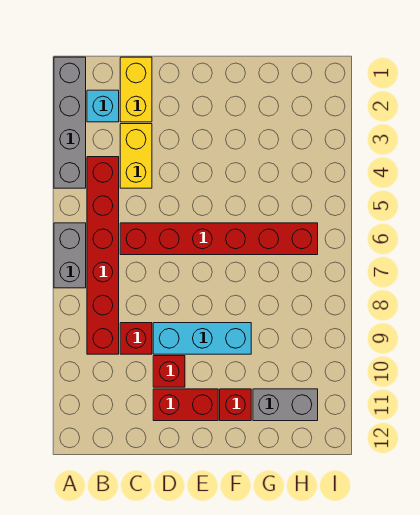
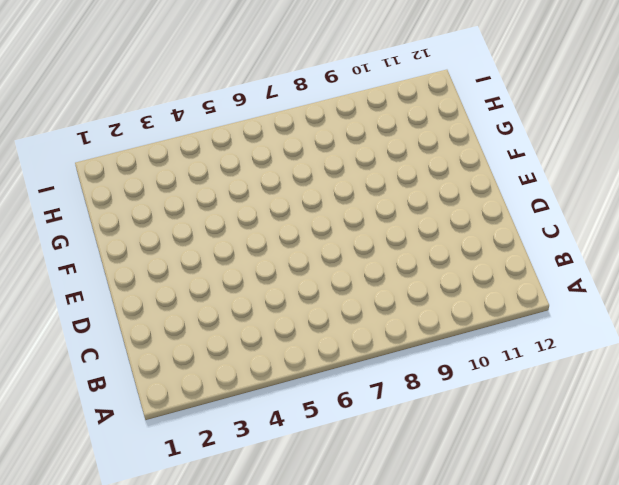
none -> grey 1x4 brick [54,57,86,188]
none -> grey 1x2 brick [54,223,86,288]
none -> cyan 1x1 brick [87,90,119,122]

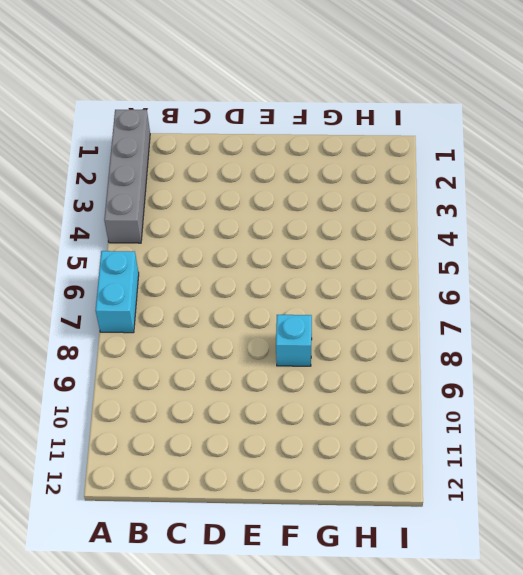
cyan 1x2 brick [96,251,139,333] -> grey 1x2 brick [54,223,86,288]
cyan 1x1 brick [276,315,312,366] -> cyan 1x1 brick moved to [87,90,119,122]
none -> red 1x6 brick [87,157,119,354]
none -> yellow 1x2 brick [120,57,152,122]
none -> yellow 1x2 brick [120,124,152,188]

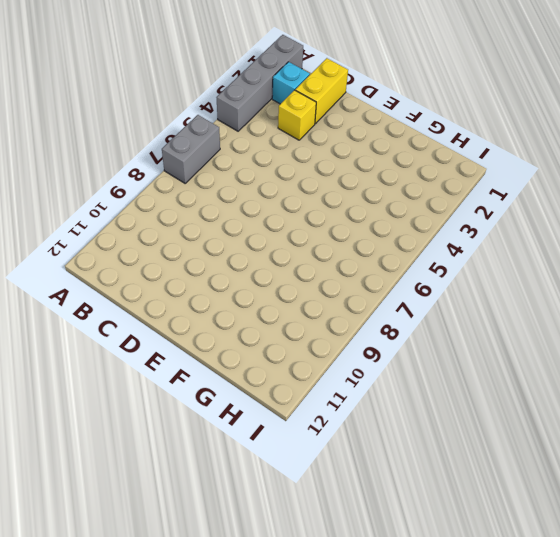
yellow 1x1 brick [278,90,316,140] -> yellow 1x2 brick [120,124,152,188]
none -> red 1x6 brick [87,157,119,354]
none -> red 1x6 brick [120,223,318,255]
none -> red 1x1 brick [120,323,152,354]

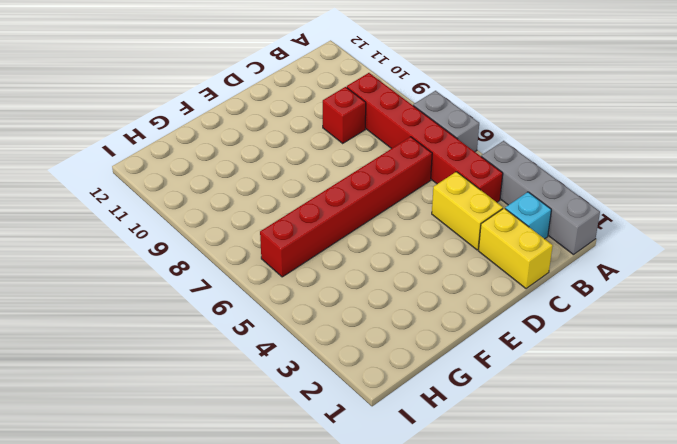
none -> cyan 1x3 brick [153,323,251,354]
none -> red 1x1 brick [153,356,185,387]
none -> red 1x2 brick [153,389,218,421]

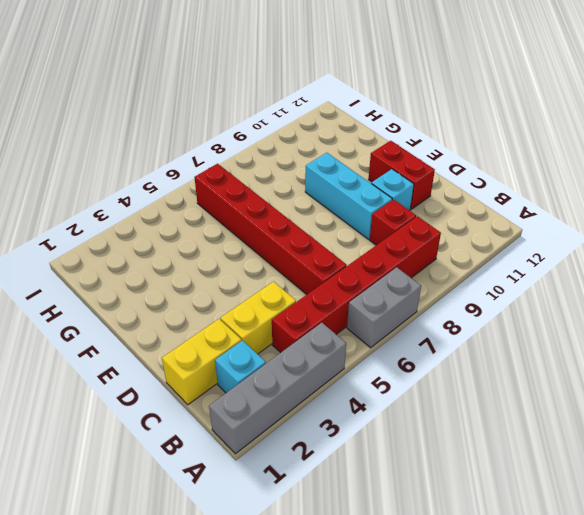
cyan 1x1 brick [371,169,414,211] -> red 1x1 brick [153,356,185,387]
none -> red 1x1 brick [220,389,251,421]
none -> grey 1x2 brick [253,389,318,421]

